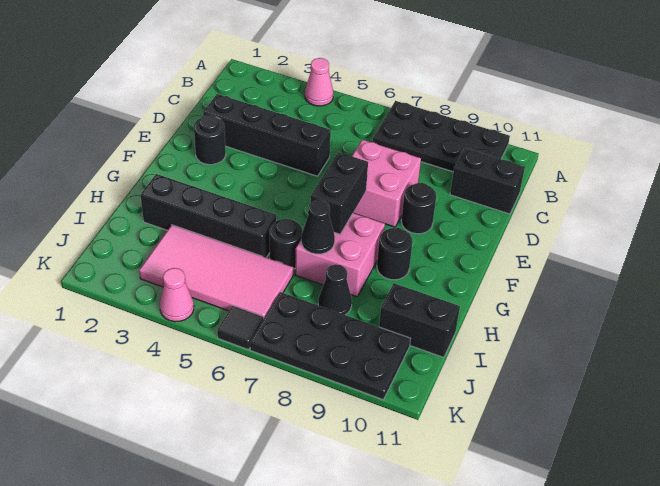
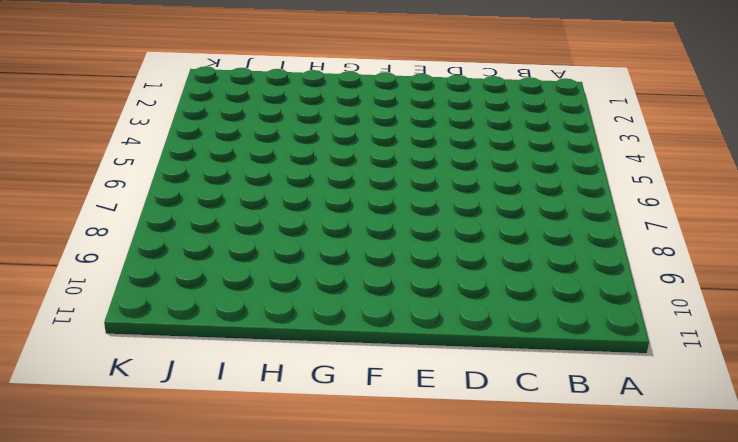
none -> pink 1x1 cone [305,58,333,106]
none -> black 2x4 plate [373,101,510,172]
none -> black 1x2 brick [450,148,525,214]

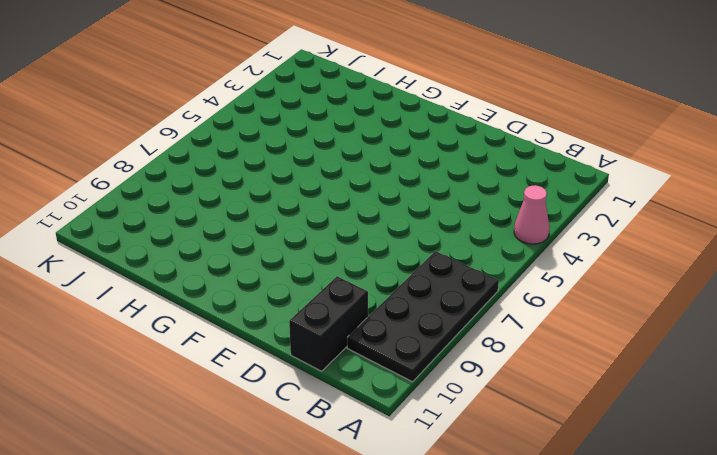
none -> black 1x4 brick [203,94,331,176]
none -> pink 2x2 brick [352,140,421,227]
none -> black 1x1 round brick [194,115,226,165]

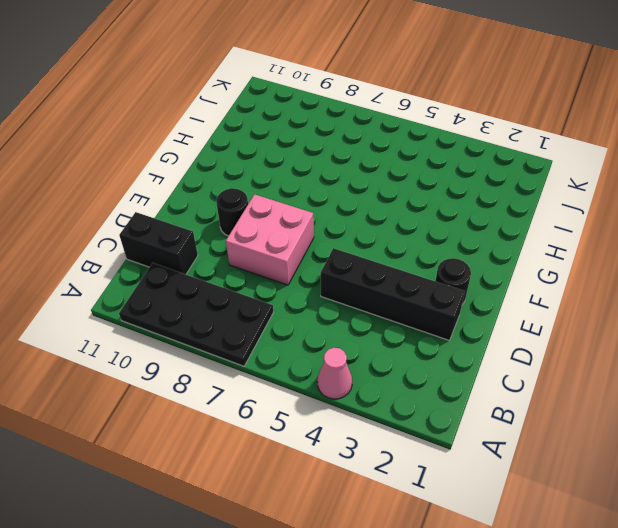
none -> pink 2x2 brick [295,213,385,297]
none -> black 1x1 round brick [377,228,413,280]
none -> black 1x4 brick [141,174,276,258]

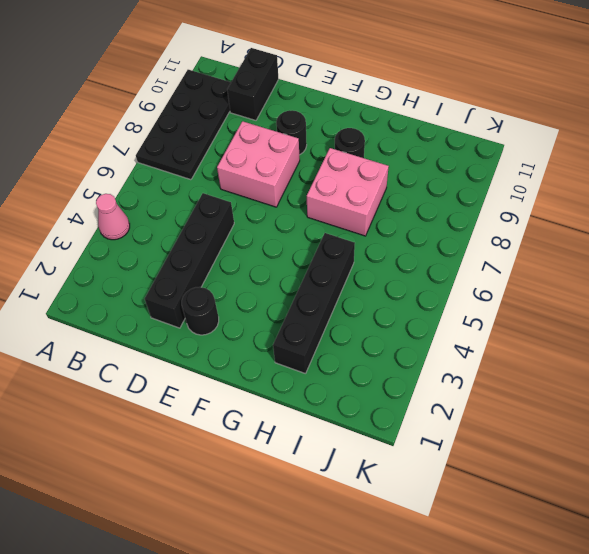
none -> black 1x1 round brick [269,218,302,269]
none -> pink 2x4 tile [139,225,293,319]
none -> black 1x1 cone [318,264,352,315]

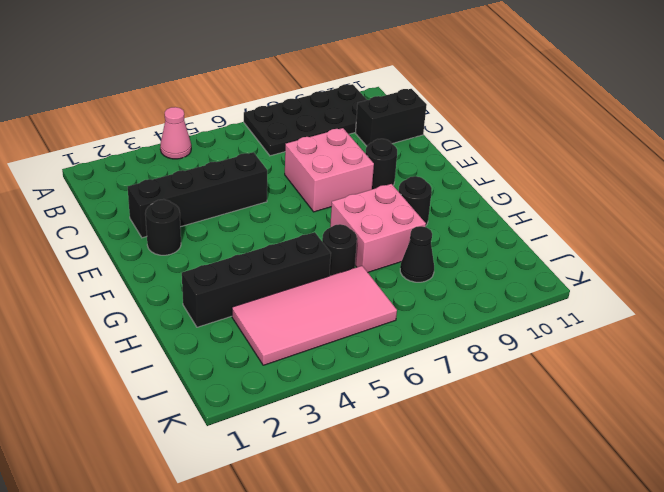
none -> black 1x2 brick [379,283,460,357]
none -> black 2x4 plate [250,292,411,400]
none -> pink 1x1 cone [160,268,194,322]

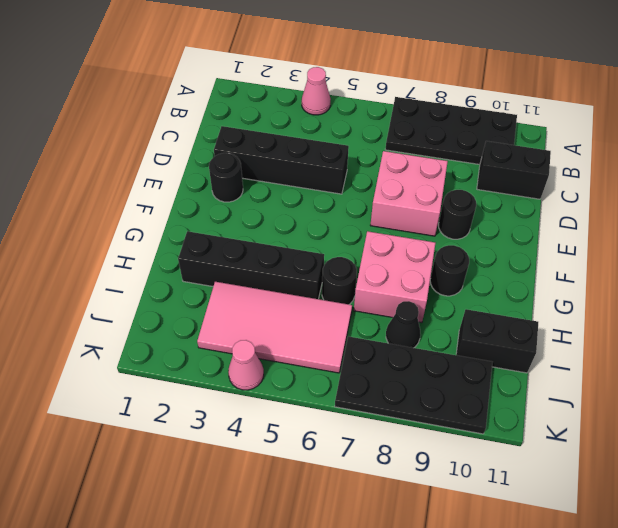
none -> black 1x1 tile [217,306,263,350]
none -> black 1x2 brick [311,152,368,234]
none -> black 1x1 cone [301,200,335,254]

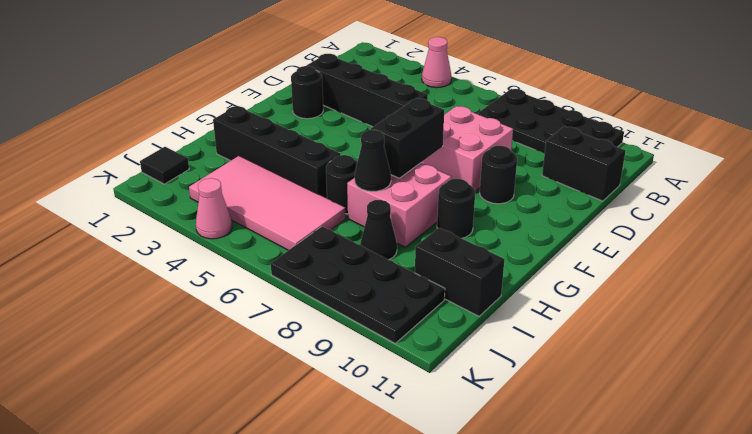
black 1x1 tile [140,147,189,184] -> black 1x1 tile moved to [217,306,263,350]

